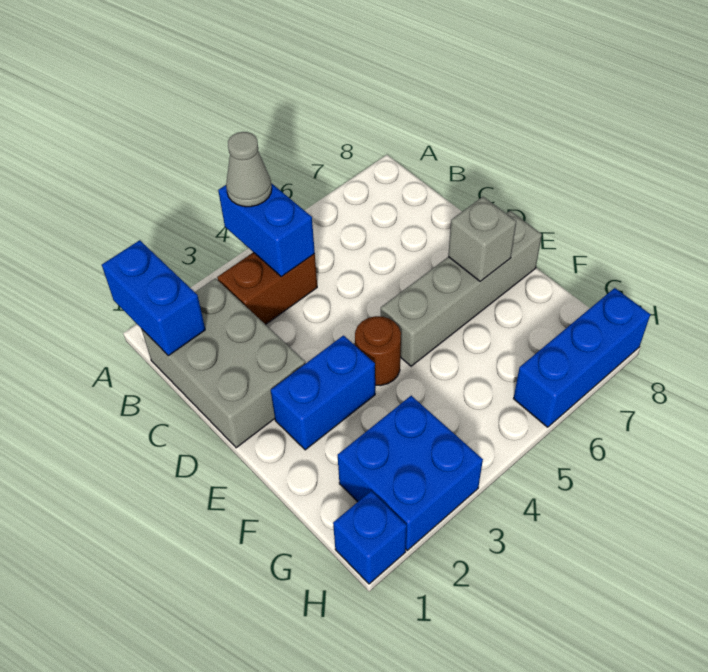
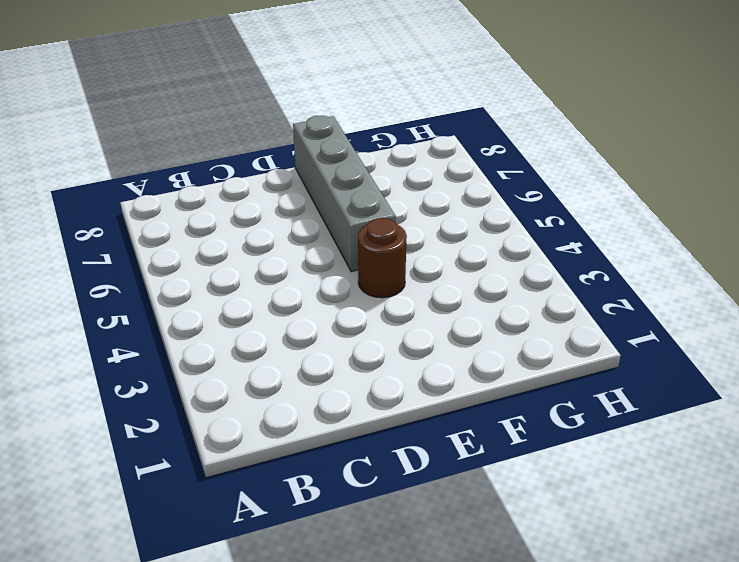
none -> grey 2x3 brick [142,278,305,448]
none -> brown 1x2 brick [217,252,317,325]
none -> blue 1x2 brick [271,336,375,450]

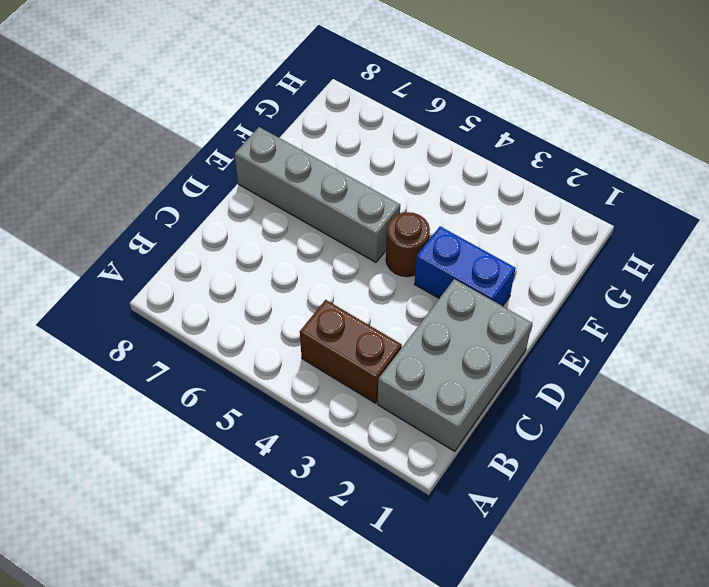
none -> blue 2x2 brick [338,396,483,550]
none -> blue 1x1 brick [333,491,407,584]
none -> blue 1x3 brick [514,288,650,427]

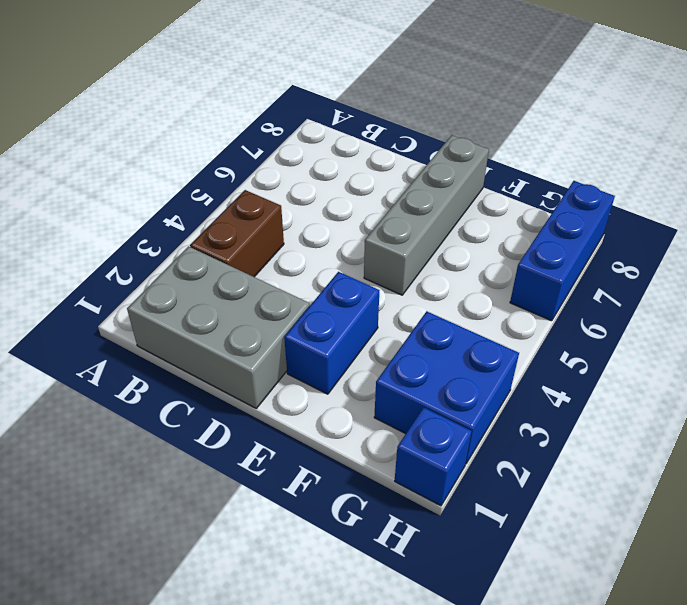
none -> brown 1x1 round brick [355,316,401,386]
none -> blue 1x2 brick [102,240,205,356]
none -> blue 1x2 brick [218,183,315,276]

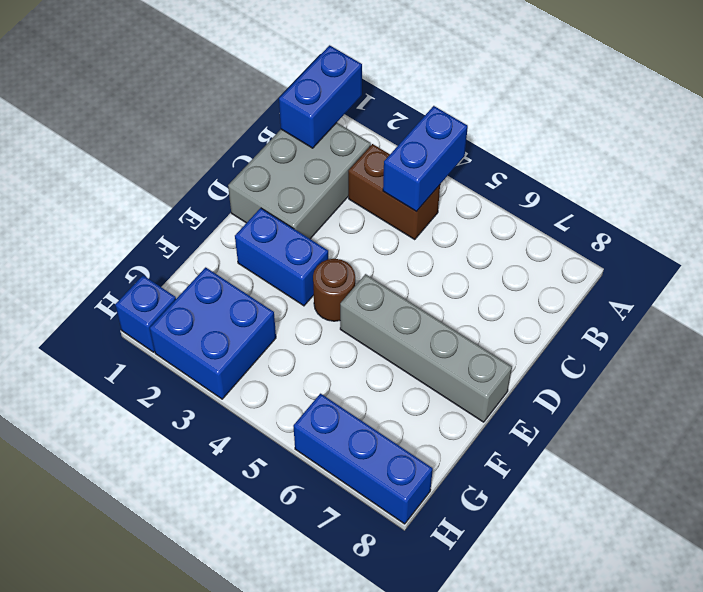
none -> grey 1x1 brick [448,197,516,281]
none -> grey 1x1 cone [226,132,272,207]

